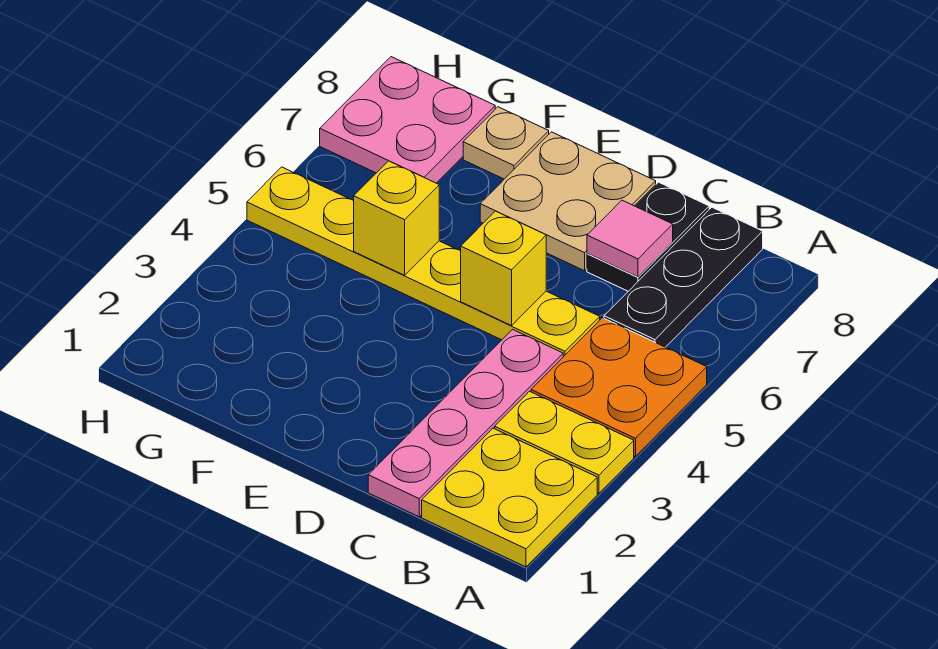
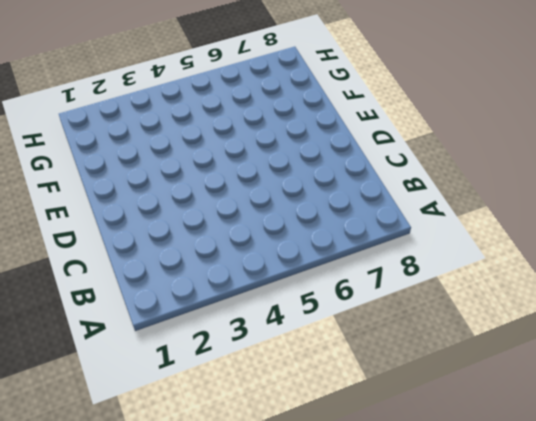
none -> yellow 2x2 plate [422,428,597,567]
none -> yellow 1x2 plate [495,391,634,493]
none -> orange 2x2 plate [531,318,707,457]

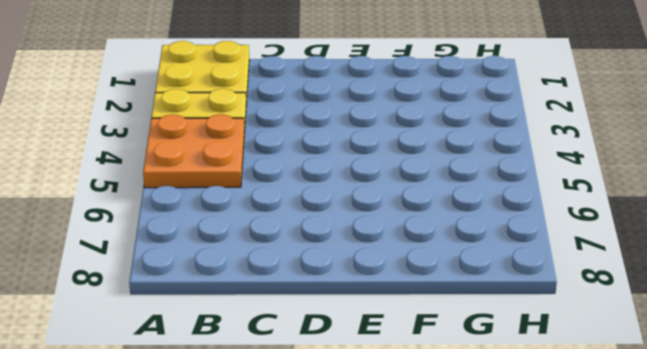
none -> black 1x3 plate [604,207,763,347]
none -> pink 1x4 plate [368,329,563,517]
none -> yellow 1x6 plate [247,167,600,357]

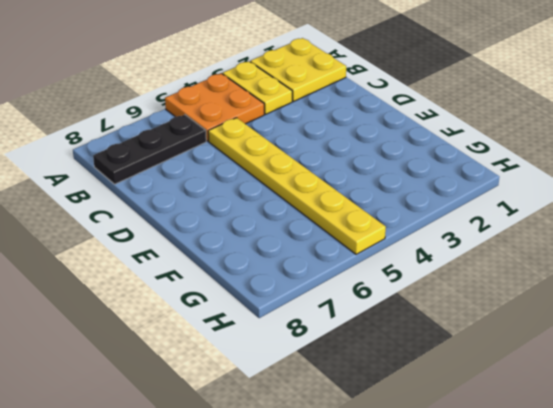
none -> pink 1x4 plate [368,329,563,517]
none -> black 1x2 plate [587,182,709,291]
none -> tan 2x2 plate [480,132,656,271]

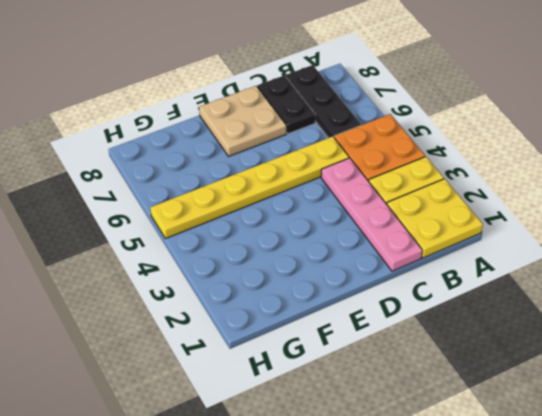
none -> tan 1x1 plate [463,107,549,179]
none -> pink 2x2 plate [320,57,495,183]
none -> pink 1x1 tile [587,200,673,277]

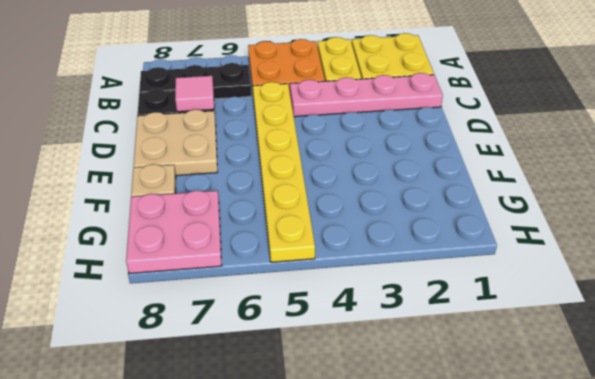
none -> yellow 1x1 brick [461,211,546,326]
none -> yellow 1x1 brick [354,161,439,275]

